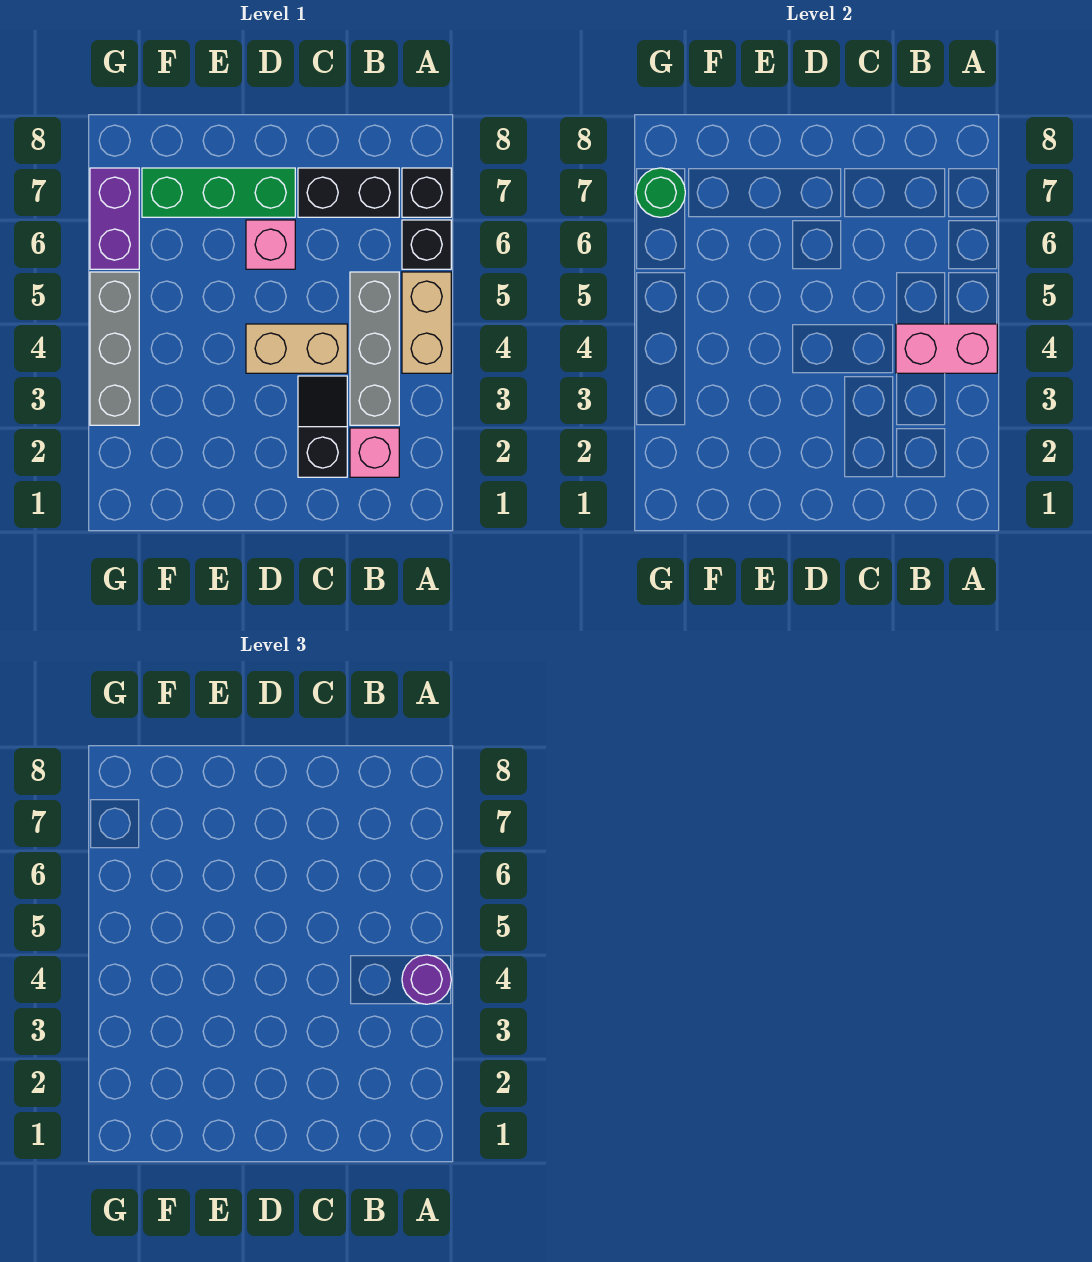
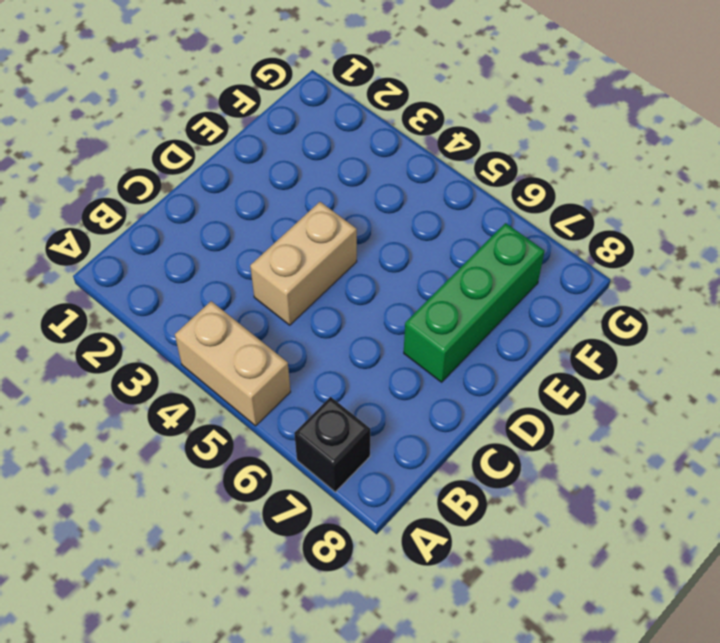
none -> black 1x1 brick [402,220,451,269]
none -> pink 1x1 brick [350,428,399,477]
none -> grey 1x3 brick [350,272,399,425]

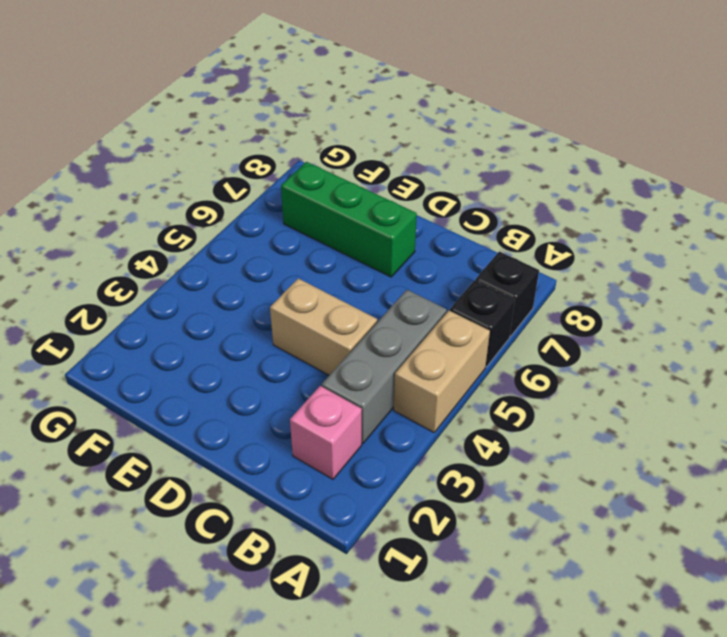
none -> black 1x2 brick [298,168,399,217]
none -> black 1x2 slope [298,376,347,477]
none -> pink 1x1 brick [246,220,295,269]

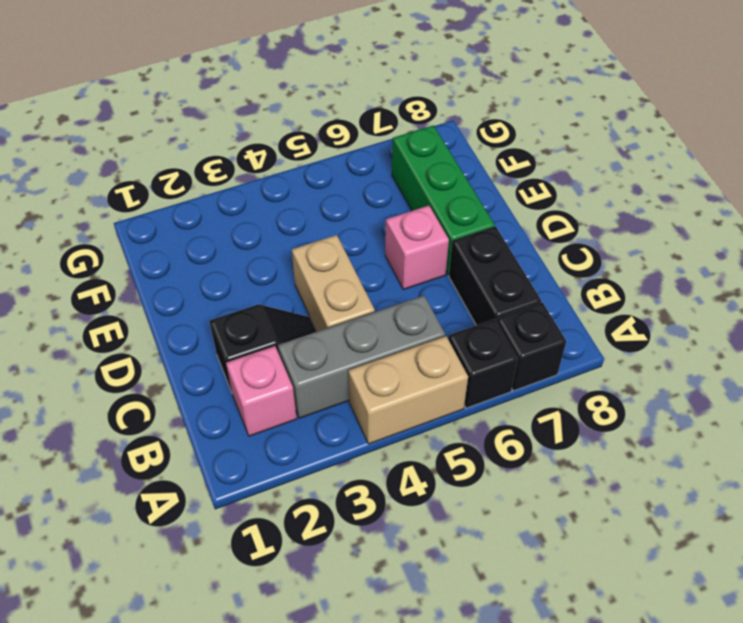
none -> grey 1x3 brick [90,272,139,425]
none -> purple 1x2 brick [90,168,139,269]
none -> pink 1x2 brick [896,324,997,373]

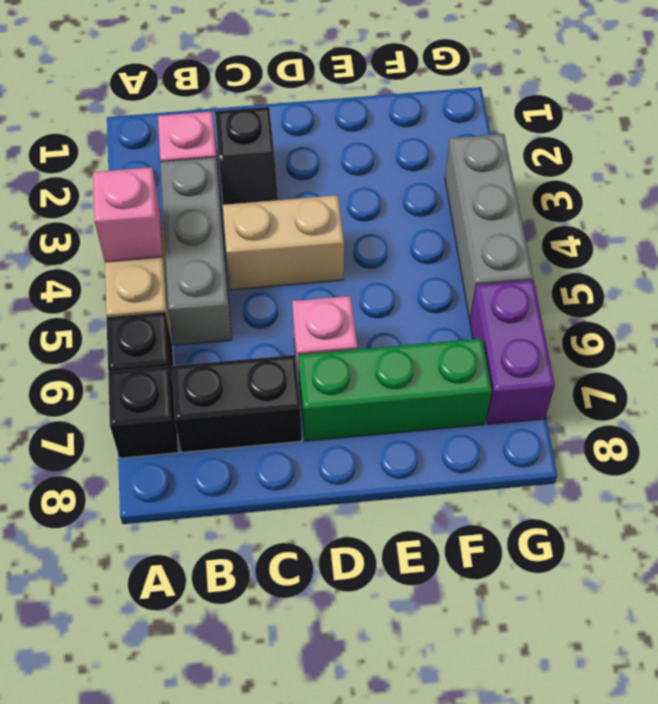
pink 1x1 brick [93,167,163,262] -> pink 1x2 brick [896,324,997,373]
none -> green 1x1 round brick [636,168,685,217]
none -> purple 1x1 round brick [402,955,451,1004]

